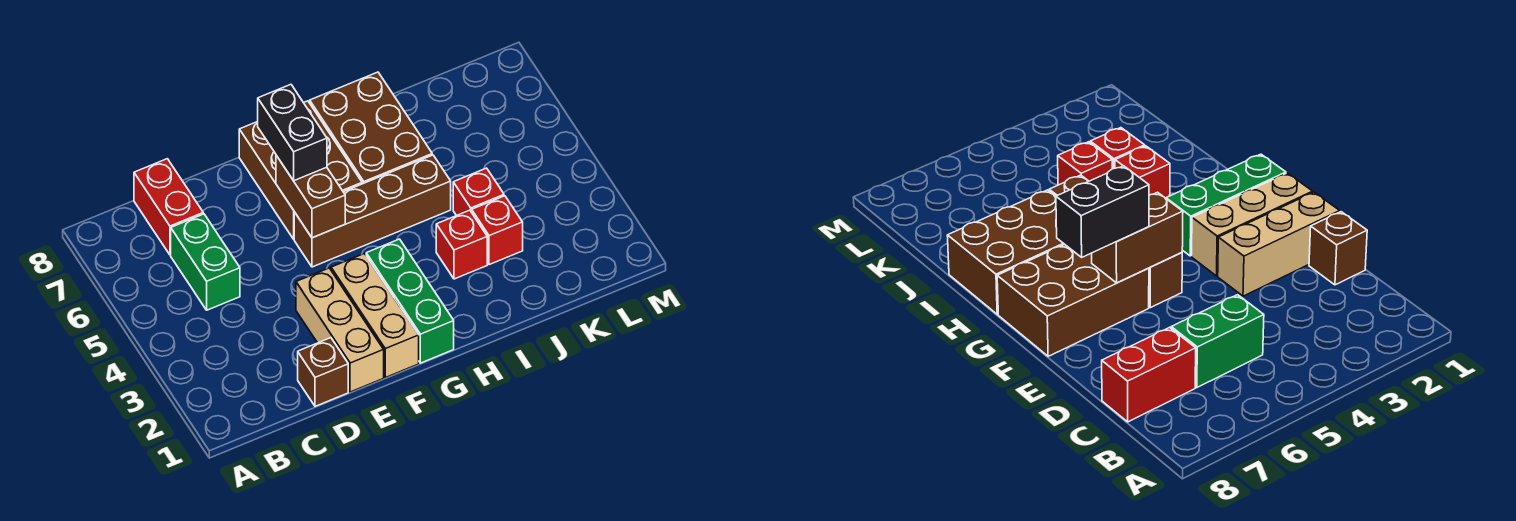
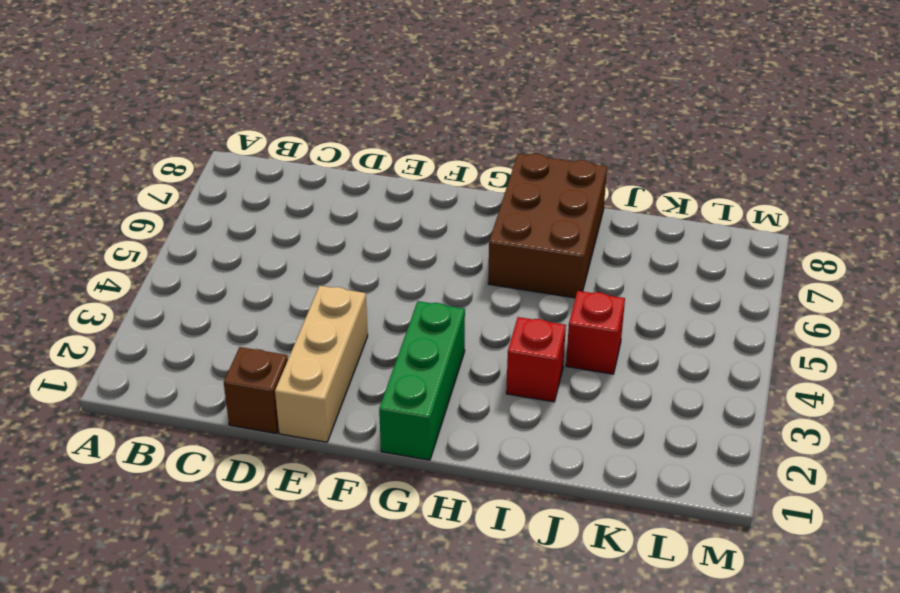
none -> green 1x2 brick [171,214,240,310]
none -> red 1x2 brick [134,159,203,255]
none -> tan 1x3 brick [331,254,419,378]

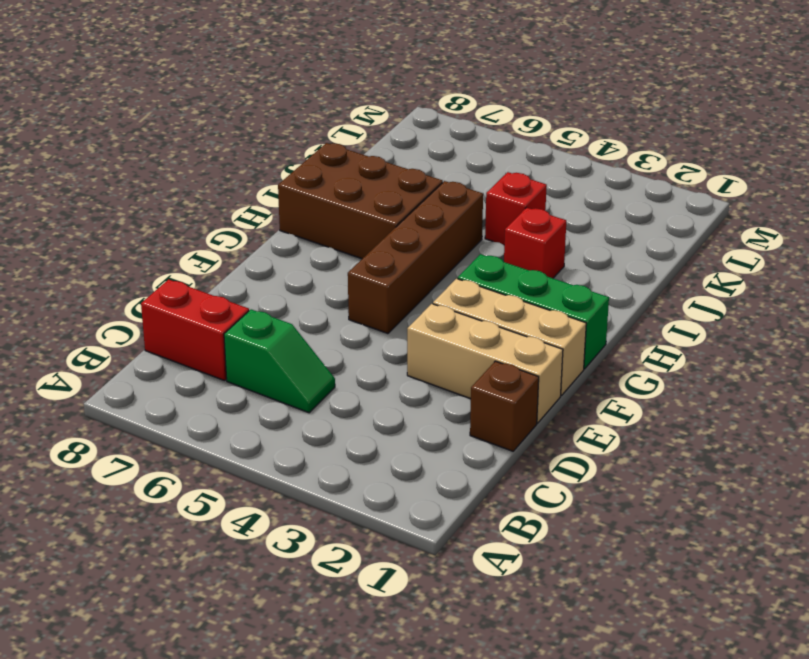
green 1x2 slope [224,309,335,413] -> green 1x2 brick [171,214,240,310]
none -> brown 2x3 brick [239,101,362,239]
none -> red 1x1 brick [472,196,523,265]
none -> brown 1x2 brick [276,155,345,238]

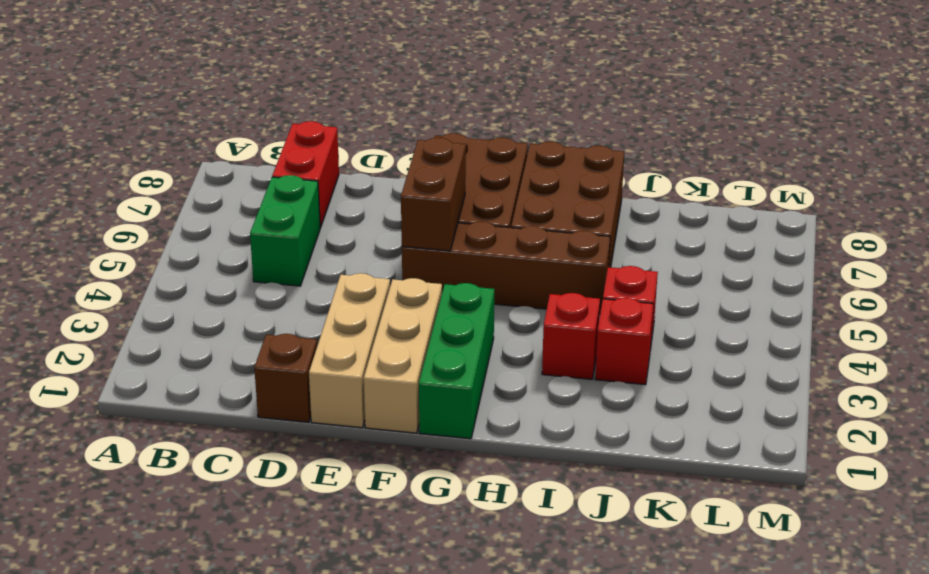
none -> black 1x2 brick [258,84,327,181]

